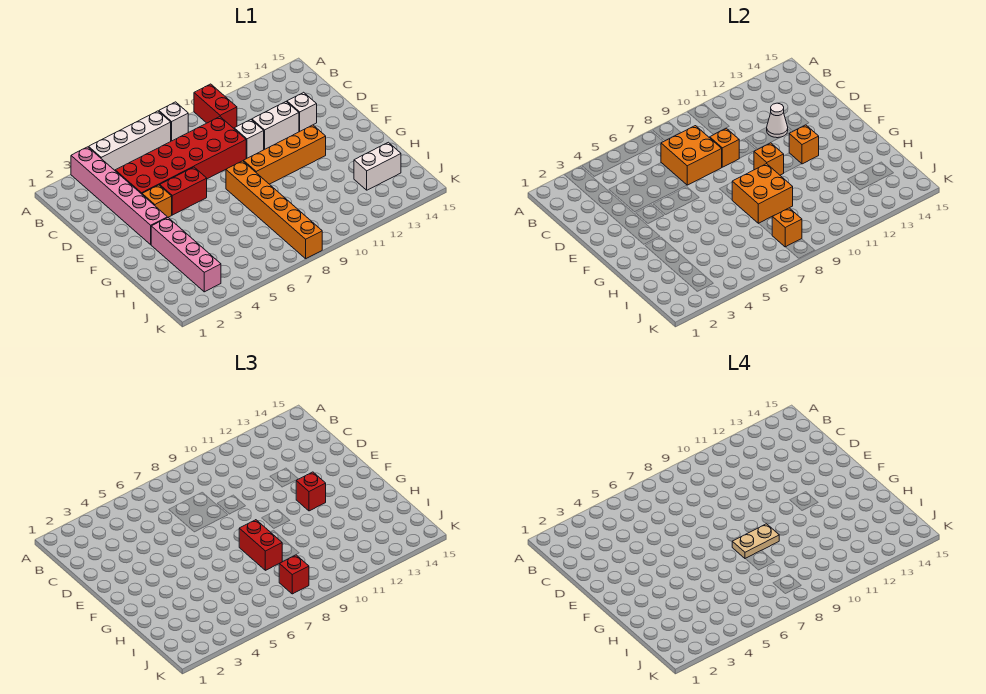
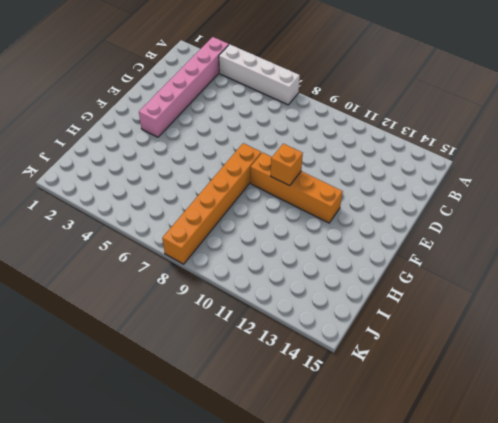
none -> white 1x1 brick [159,102,188,141]
none -> red 1x2 brick [194,84,237,128]
none -> red 2x6 brick [115,117,246,194]

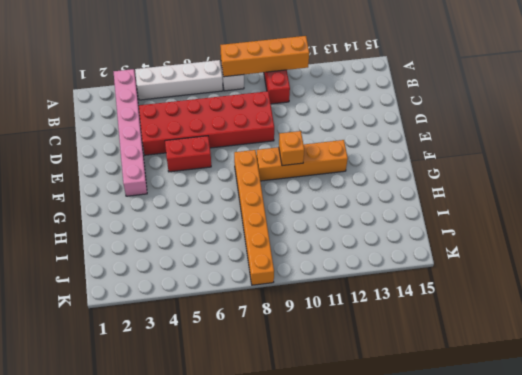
orange 1x4 brick [220,36,309,77] -> none
none -> white 1x1 brick [234,120,264,158]
none -> white 1x2 brick [252,102,299,149]
none -> white 1x1 brick [287,92,317,131]

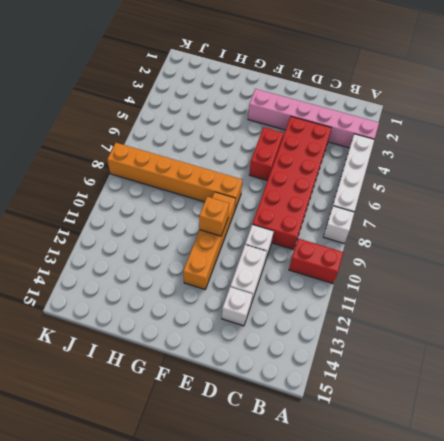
none -> orange 1x1 brick [142,185,172,218]
none -> pink 1x4 brick [151,218,221,292]
none -> white 1x2 brick [354,142,401,190]

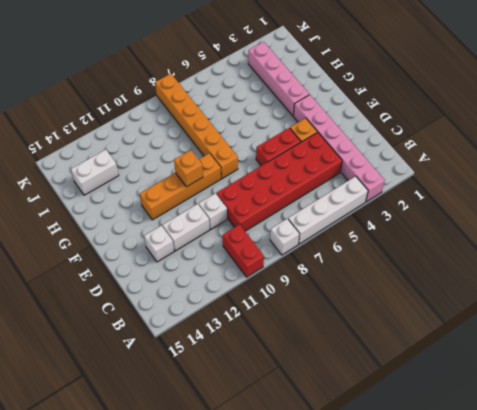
none -> orange 2x2 brick [661,126,722,185]
none -> orange 1x1 brick [710,128,739,167]
none -> white 1x1 cone [767,103,788,138]

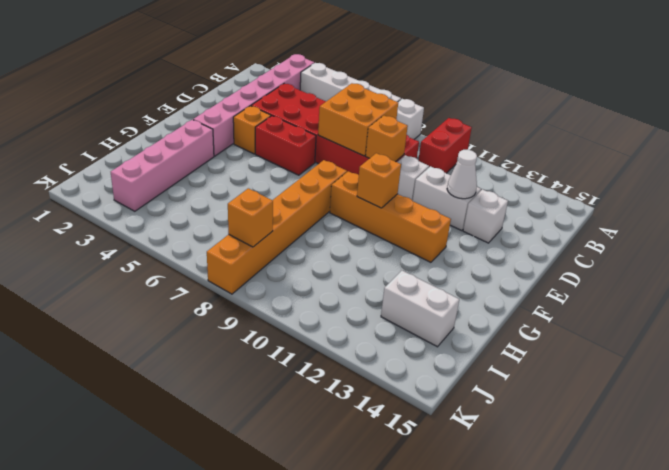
none -> orange 1x1 brick [789,125,819,164]
none -> orange 2x2 brick [732,164,793,223]
none -> red 1x1 brick [296,472,326,511]

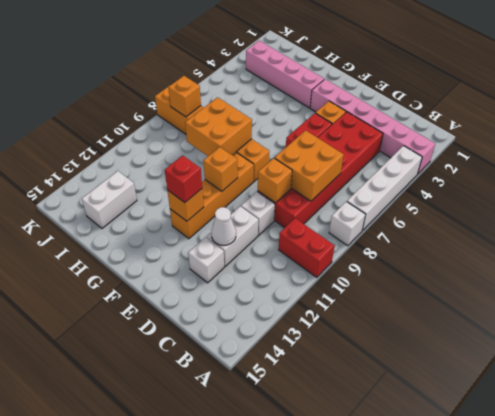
none -> red 1x2 brick [239,520,283,570]
none -> red 1x1 brick [279,555,309,594]
none -> tan 1x2 plate [732,524,779,559]

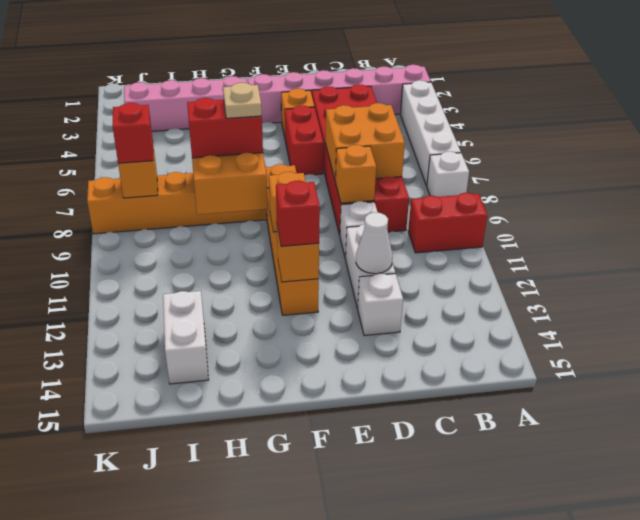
tan 1x1 plate [223,83,262,118] -> tan 1x2 plate [732,524,779,559]

